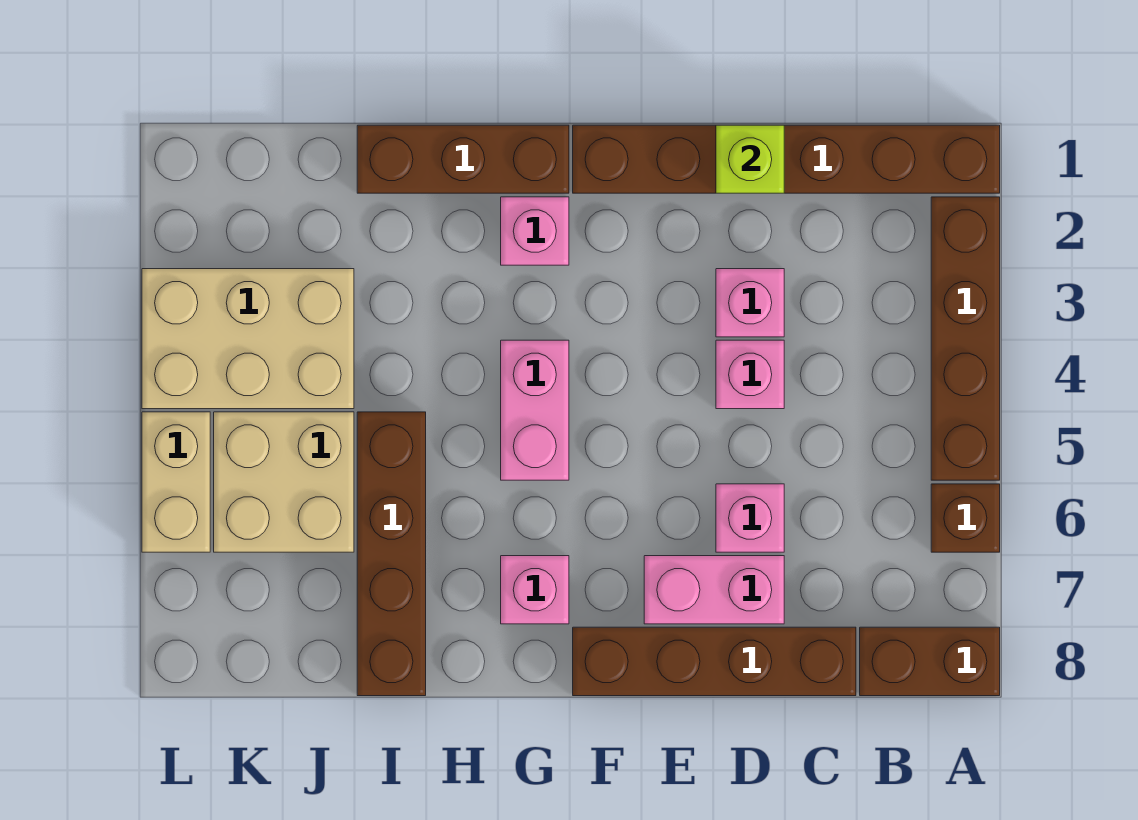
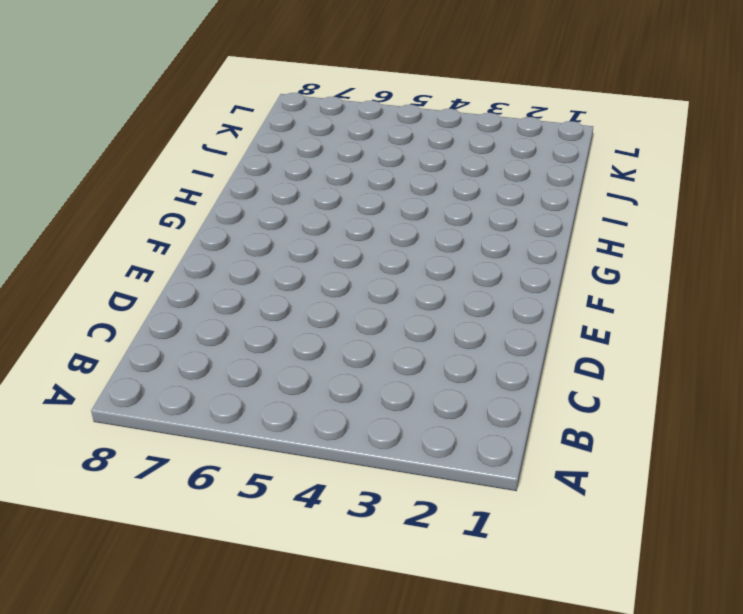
none -> brown 1x6 brick [573,125,1000,193]
none -> brown 1x4 brick [931,197,1000,480]
none -> brown 1x1 brick [931,484,1000,552]

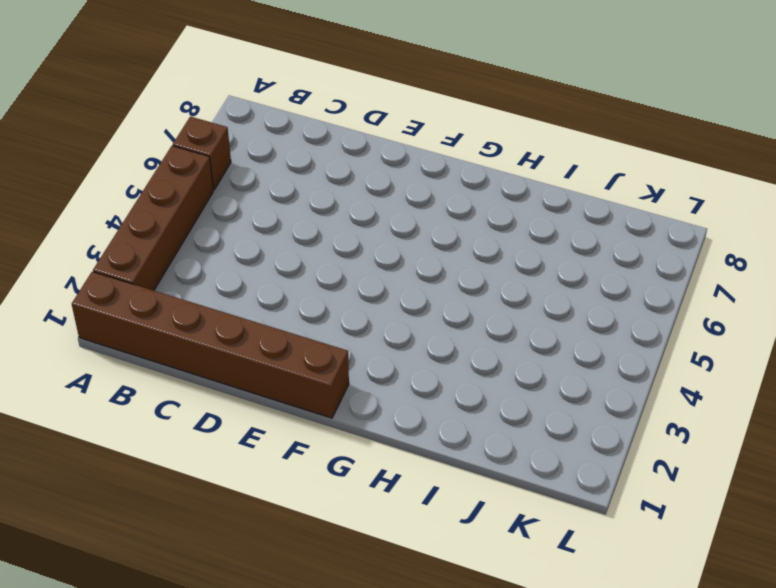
none -> brown 1x2 brick [860,627,1000,696]
none -> brown 1x4 brick [573,627,856,696]
none -> pink 1x1 brick [716,269,784,337]

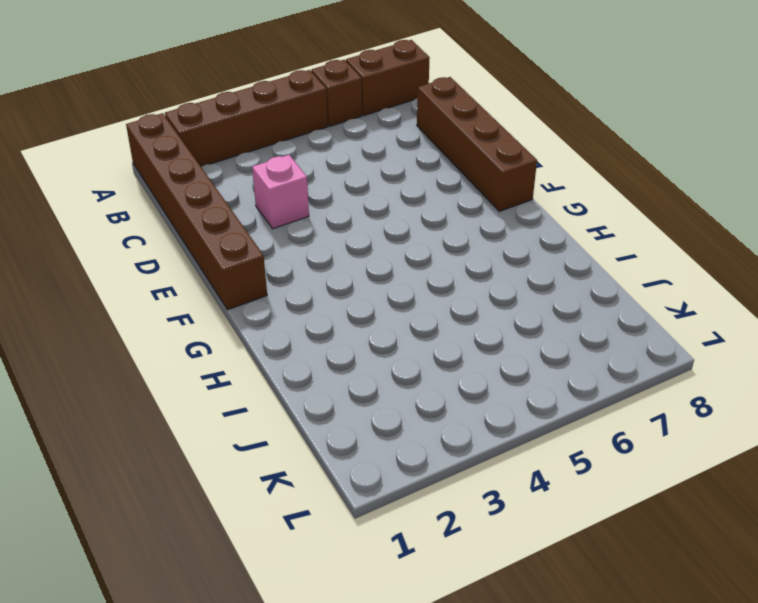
brown 1x2 brick [346,40,430,115] -> brown 1x2 brick turned to [860,627,1000,696]
none -> pink 1x1 brick [716,340,784,409]
none -> pink 1x1 brick [716,484,784,552]
none -> pink 1x2 brick [644,556,784,624]

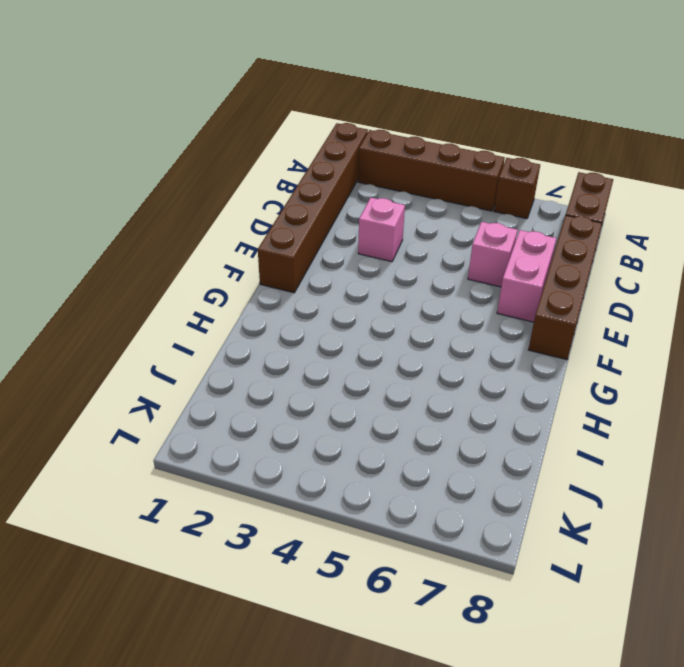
none -> pink 1x1 brick [716,340,784,409]
none -> brown 1x3 brick [357,125,569,193]
none -> pink 1x1 brick [501,197,569,265]

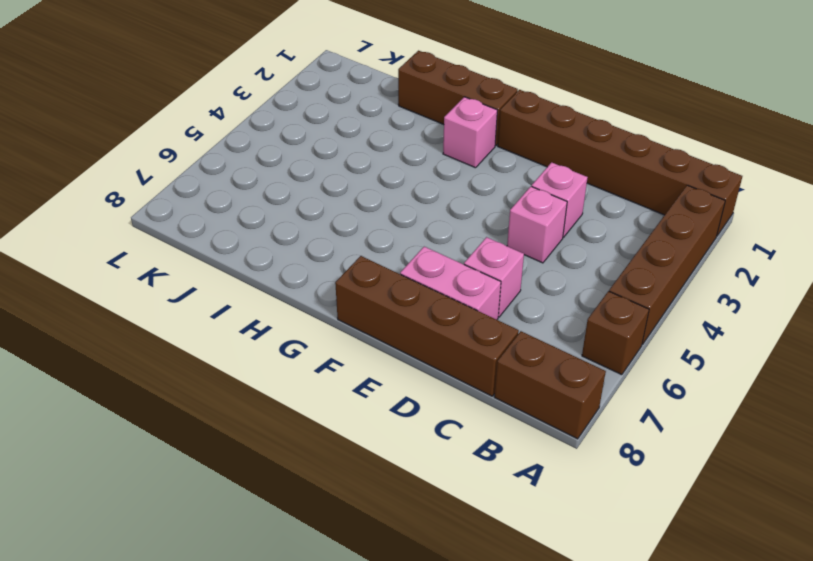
none -> pink 1x2 brick [501,340,569,480]
none -> pink 1x1 brick [501,556,569,624]
none -> brown 1x4 brick [357,412,426,696]

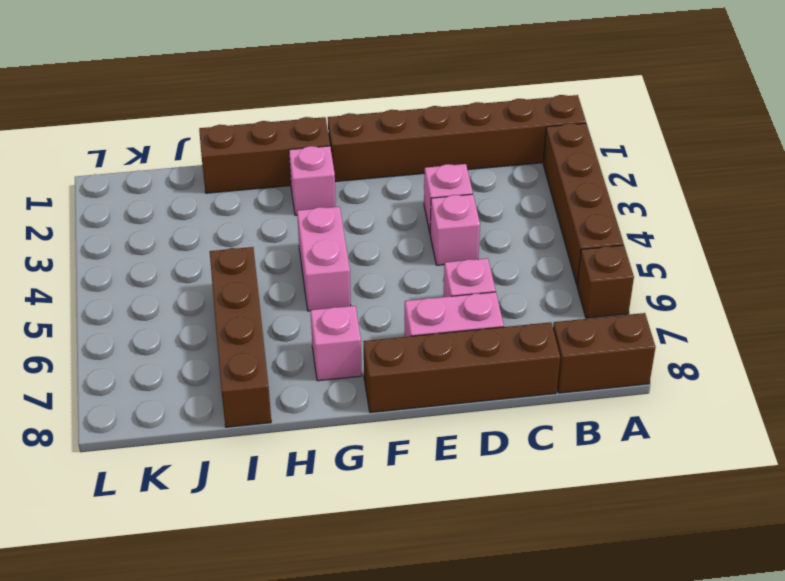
none -> tan 2x3 brick [142,269,354,409]
none -> tan 2x2 brick [214,412,354,552]
none -> tan 1x2 brick [142,412,210,552]

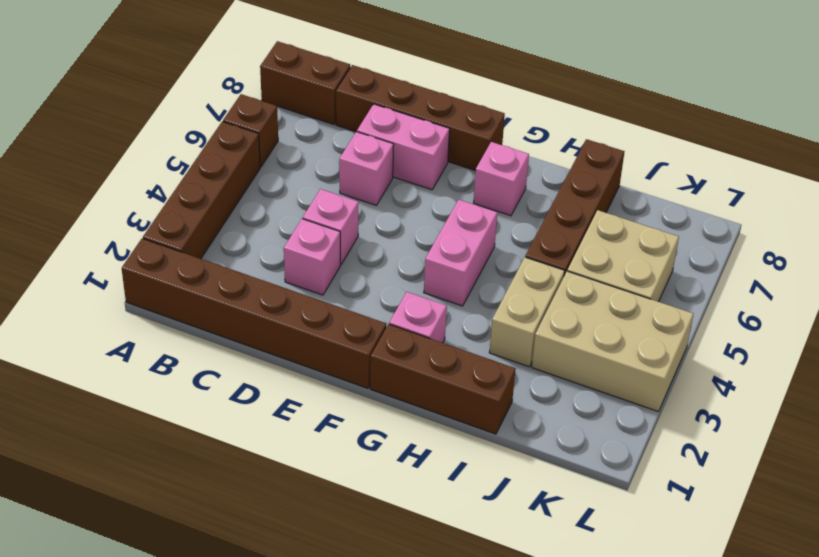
tan 1x2 brick [489,257,565,367] -> tan 1x2 brick moved to [142,412,210,552]
none -> lime 1x1 brick [716,125,784,193]

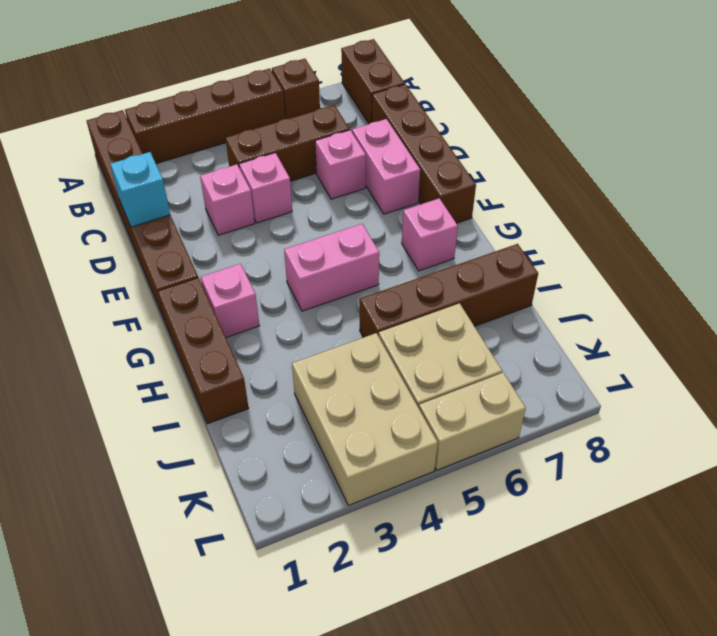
brown 1x3 brick [225,105,350,181] -> none
cyan 1x1 brick [110,152,170,227] -> lime 1x1 brick [716,125,784,193]

